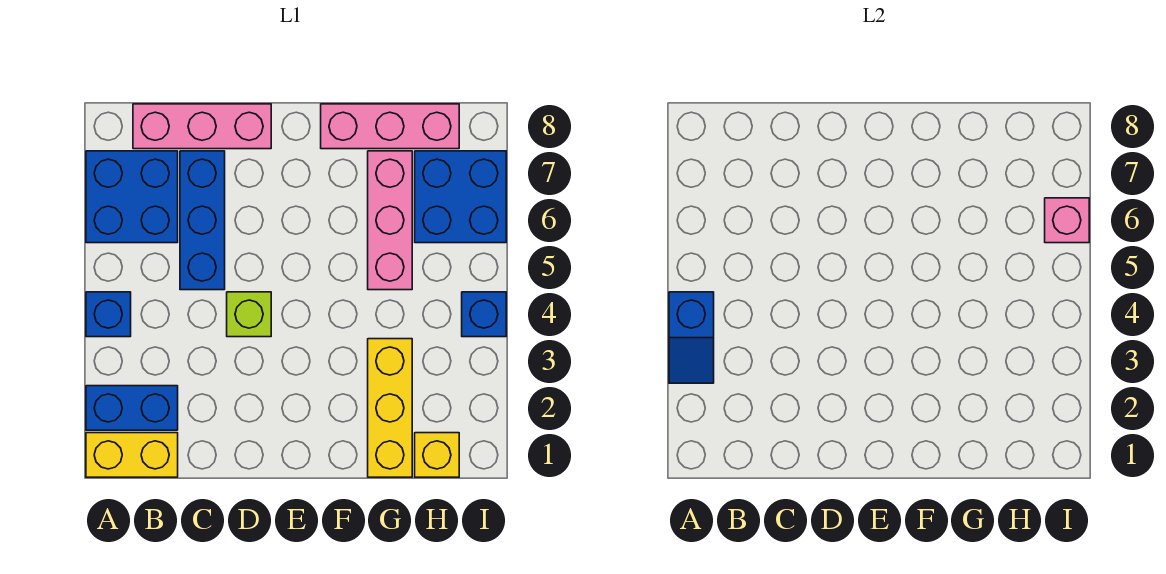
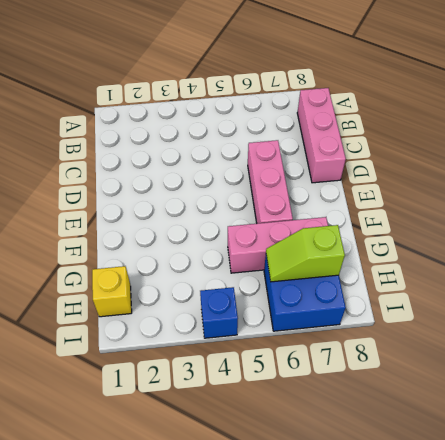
pink 1x3 brick [248,140,293,224] -> pink 1x3 brick moved to [321,104,459,149]
lime 1x2 slope [266,225,345,282] -> none
none -> yellow 1x2 brick [86,433,178,477]
none -> blue 1x2 brick [86,386,178,430]
none -> blue 1x1 brick [86,292,131,337]

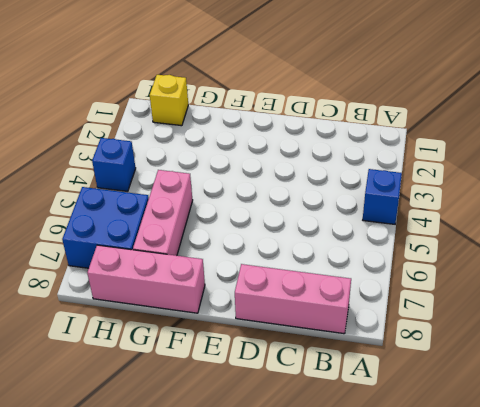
none -> yellow 1x2 brick [86,433,178,477]
none -> blue 1x2 brick [86,386,178,430]
none -> blue 2x2 brick [86,151,178,243]

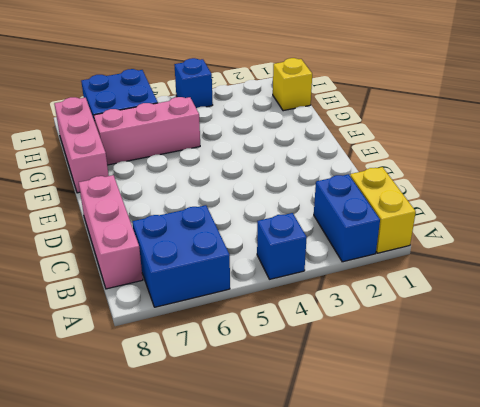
none -> blue 1x3 brick [180,151,225,290]
none -> lime 1x1 brick [227,292,271,337]
none -> yellow 1x3 brick [368,339,412,477]

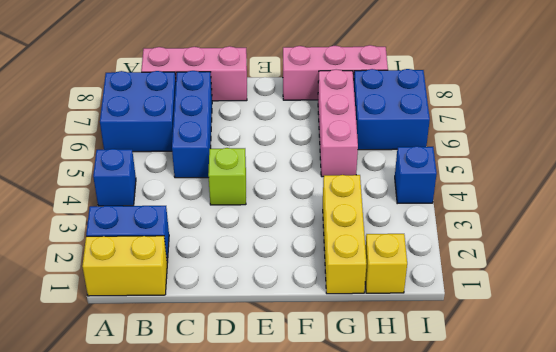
none -> blue 1x2 slope [669,292,714,383]
none -> pink 1x1 brick [1045,198,1089,243]

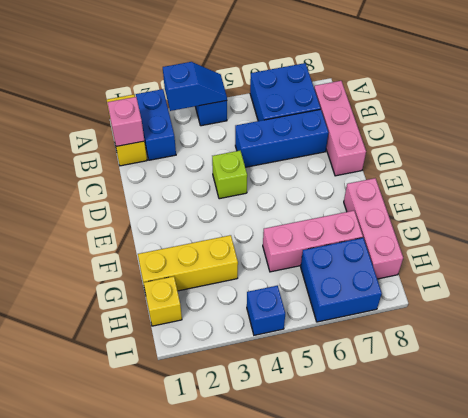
blue 1x2 slope [163,62,227,111] -> blue 1x2 slope turned to [669,292,714,383]
pink 1x1 brick [107,97,144,146] -> pink 1x1 brick moved to [1045,198,1089,243]

